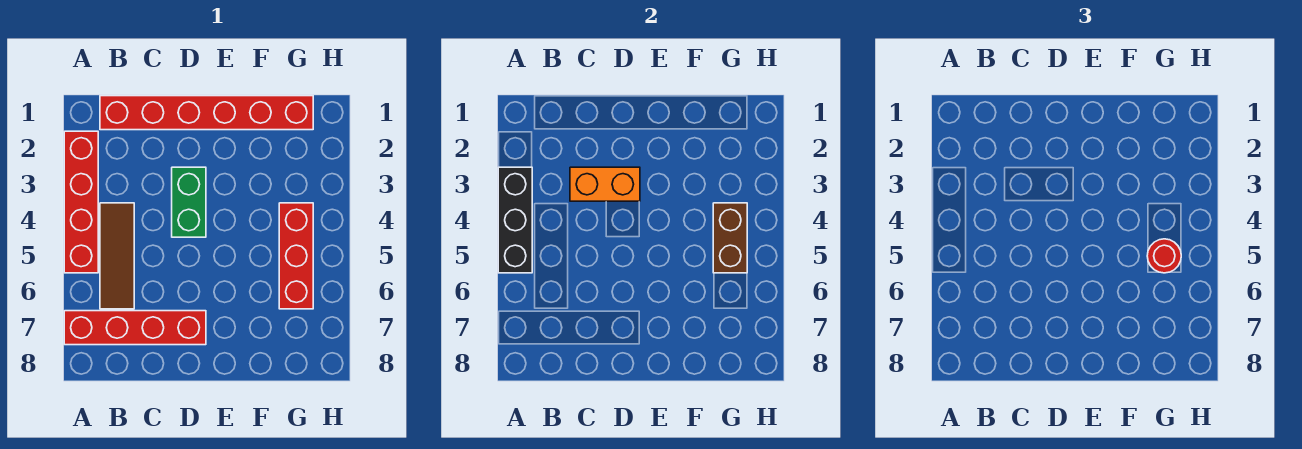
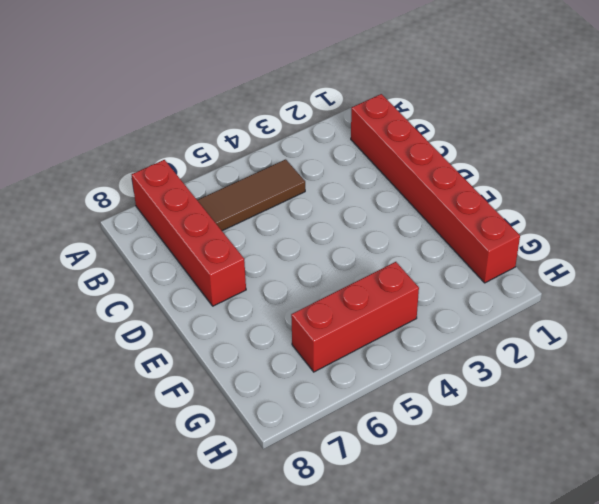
none -> red 1x4 brick [64,131,98,273]
none -> green 1x2 brick [172,167,206,237]

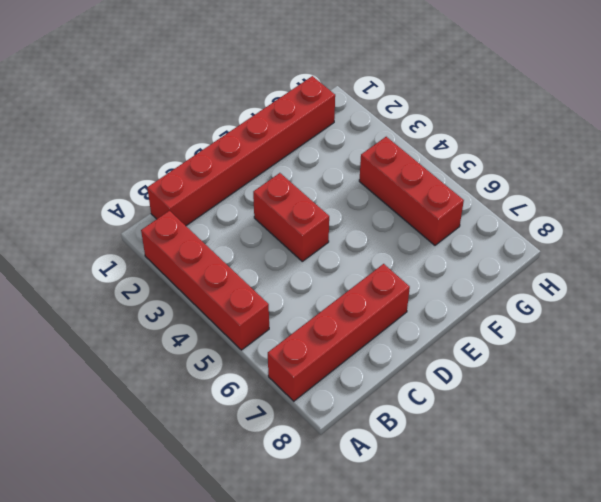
red 1x2 brick [253,173,329,261] -> green 1x2 brick [172,167,206,237]
none -> brown 1x3 tile [100,203,134,309]
none -> black 1x3 brick [498,167,532,273]

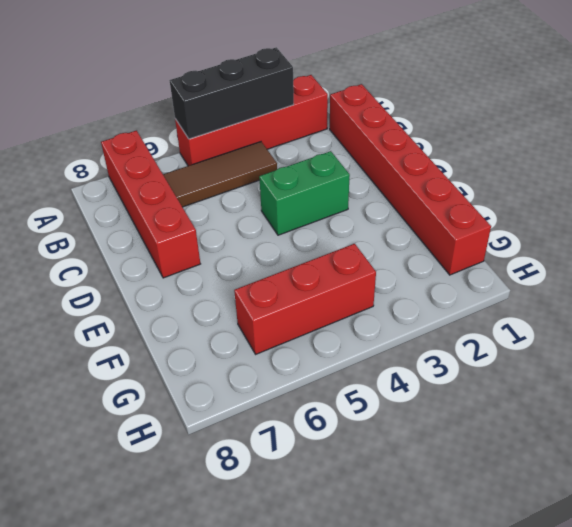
none -> orange 1x2 brick [570,167,640,201]
none -> brown 1x2 brick [713,203,747,273]

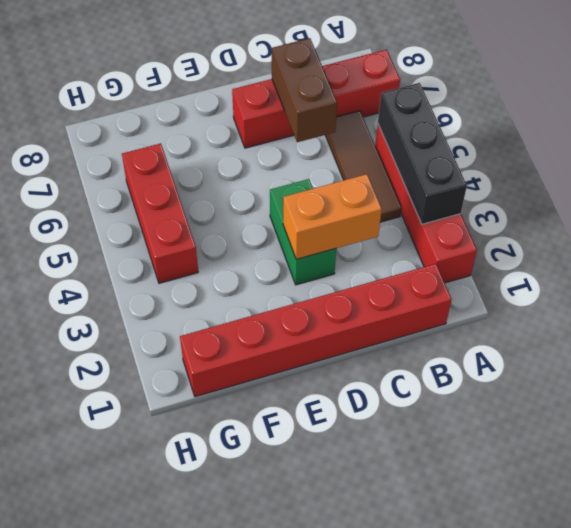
brown 1x2 brick [272,38,337,142] -> brown 1x2 brick moved to [713,203,747,273]
none -> red 1x1 round brick [1147,239,1181,273]

